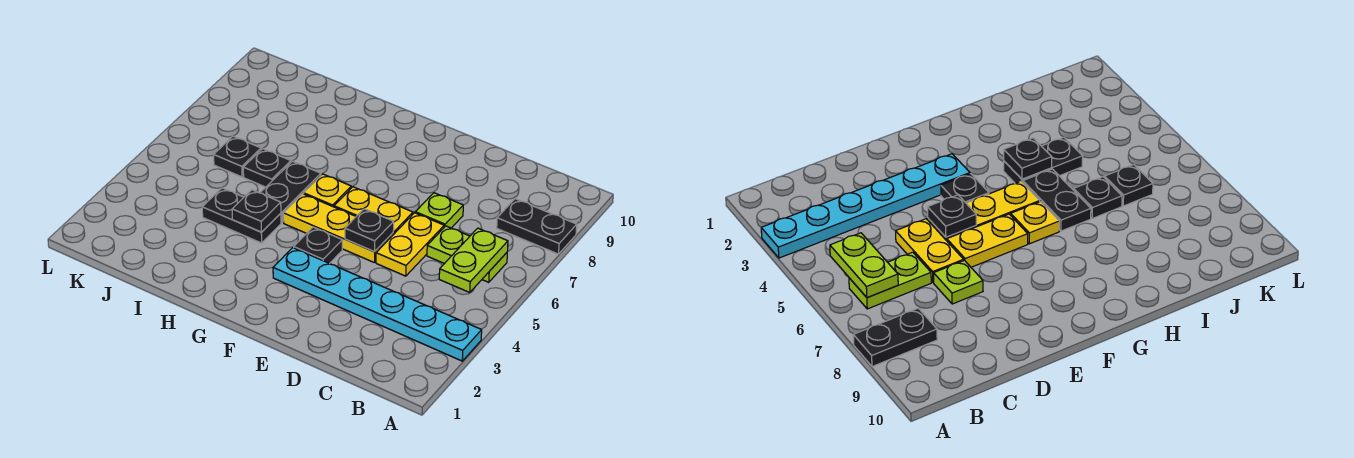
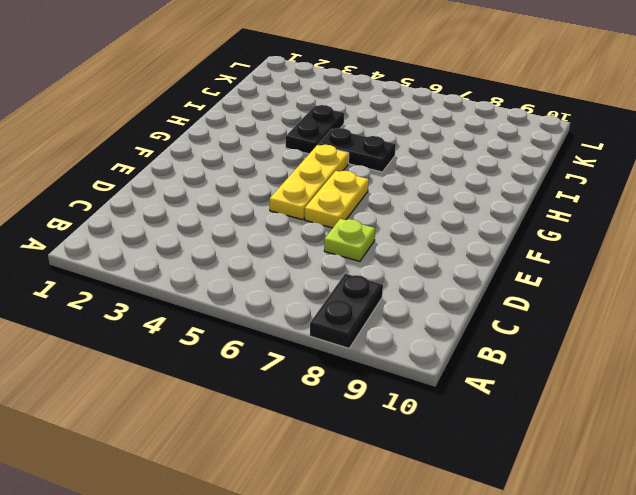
none -> cyan 1x6 plate [273,248,482,361]
none -> lime 1x2 plate [427,226,507,282]
none -> yellow 1x2 plate [376,213,444,276]

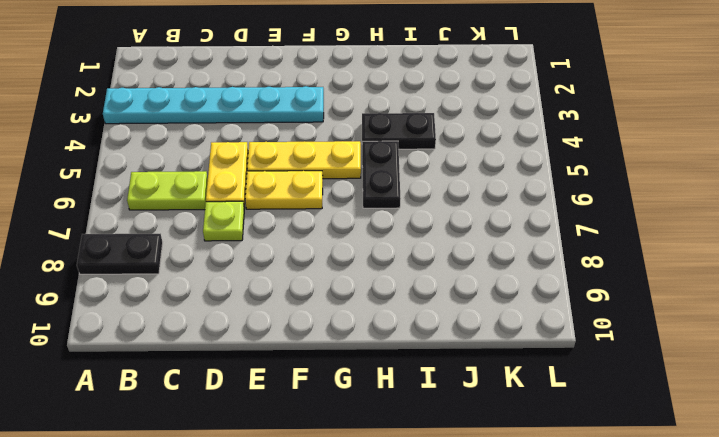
none -> black 1x1 plate [294,227,342,264]
none -> yellow 1x1 plate [304,174,351,207]
none -> black 1x1 plate [243,149,291,187]

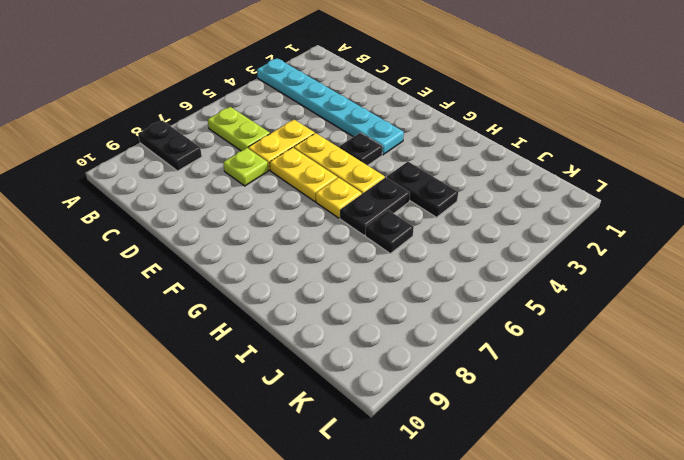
none -> black 1x1 plate [214,136,261,177]
none -> lime 1x2 plate [439,228,508,293]
none -> black 1x1 plate [345,209,394,252]

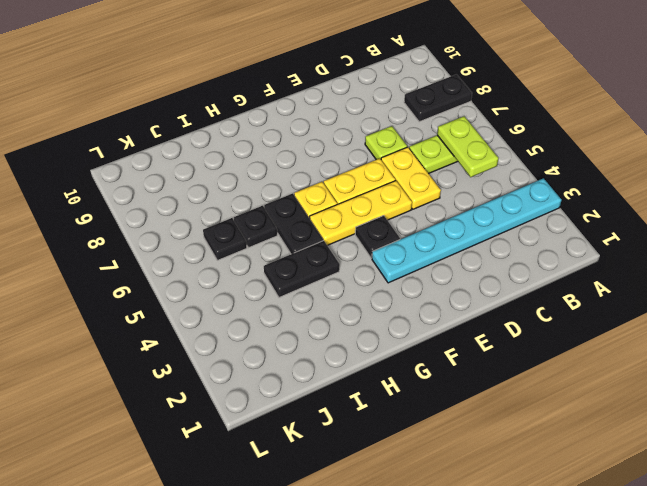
none -> black 1x1 plate [345,209,394,252]
none -> black 1x1 plate [232,190,281,232]

